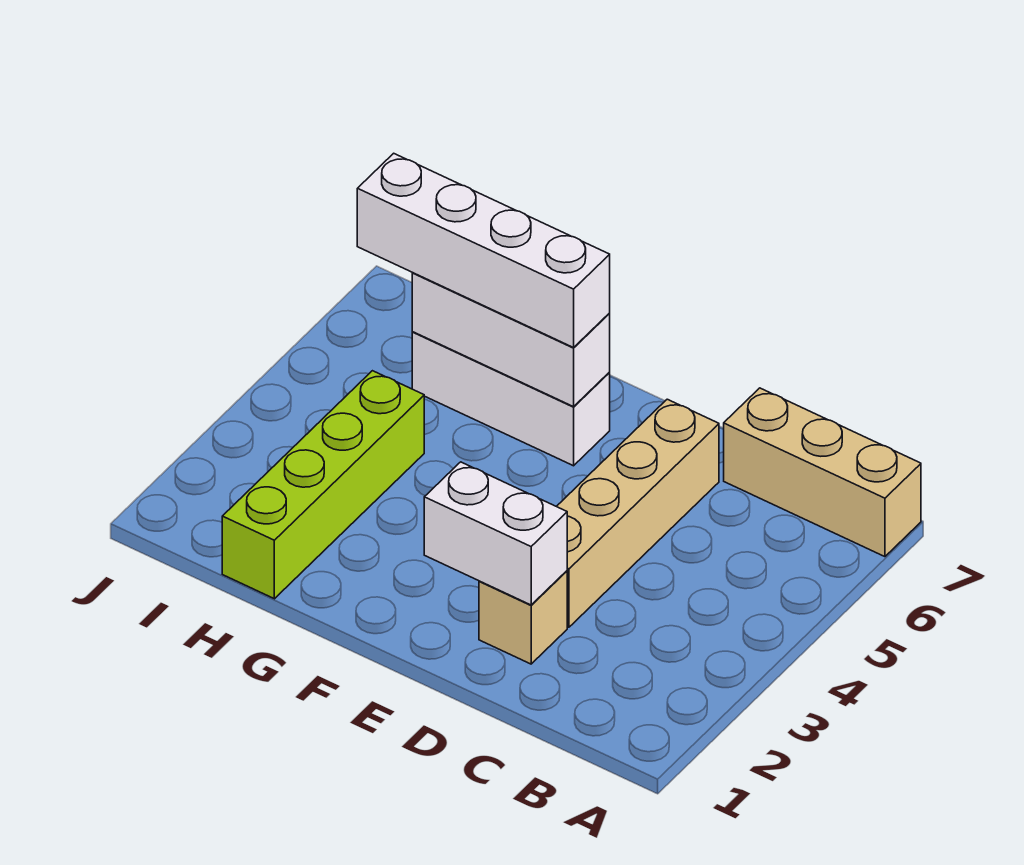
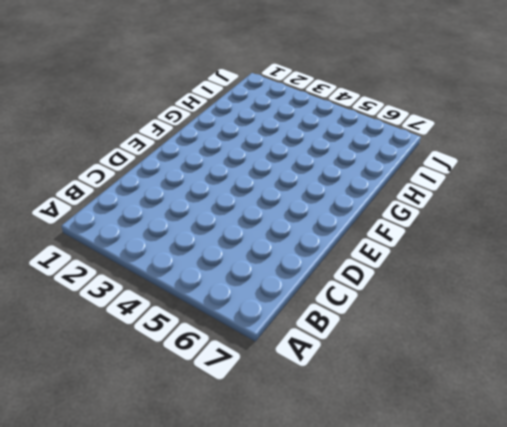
none -> tan 1x3 brick [724,388,921,557]
none -> tan 1x1 brick [479,571,567,664]

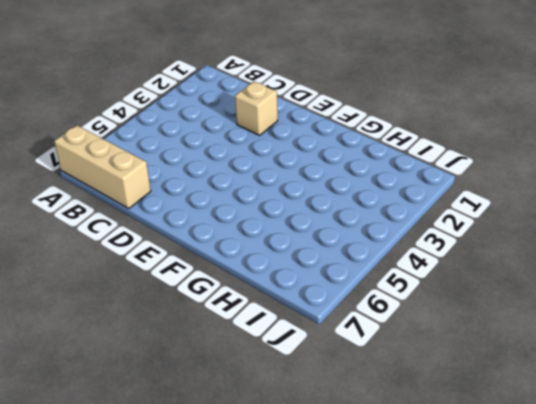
none -> tan 1x4 brick [557,399,719,627]
none -> white 1x3 brick [412,332,610,466]

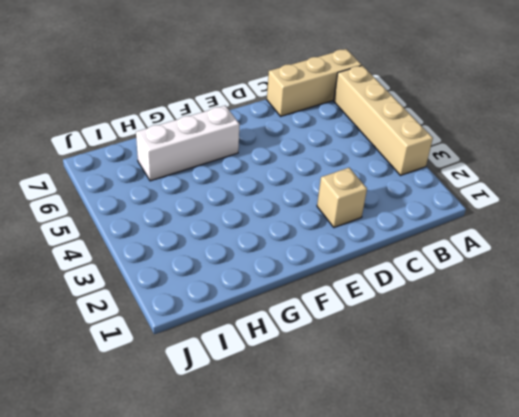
tan 1x4 brick [334,65,433,175] -> tan 1x4 brick moved to [557,399,719,627]
none -> lime 1x4 brick [222,371,424,599]
none -> white 1x2 brick [424,462,567,605]

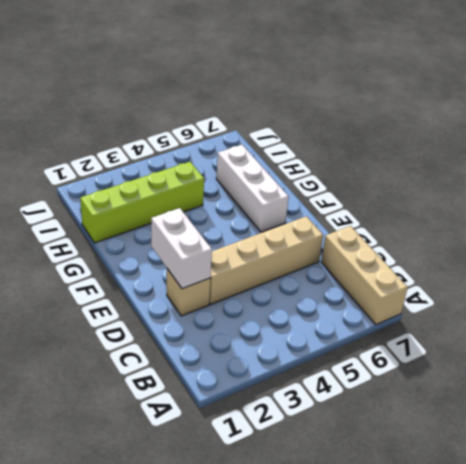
none -> white 1x3 brick [412,273,610,407]
none -> white 1x4 brick [357,153,610,348]

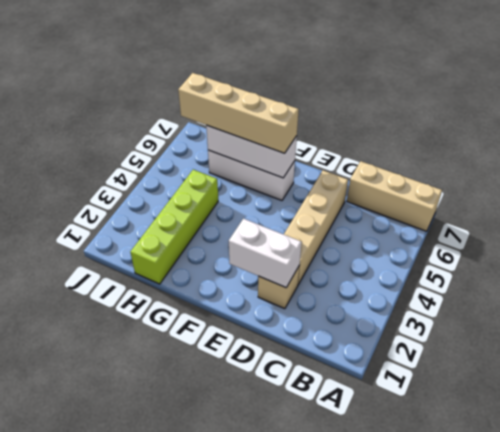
tan 1x4 brick [178,73,299,153] -> white 1x4 brick [357,153,610,348]

